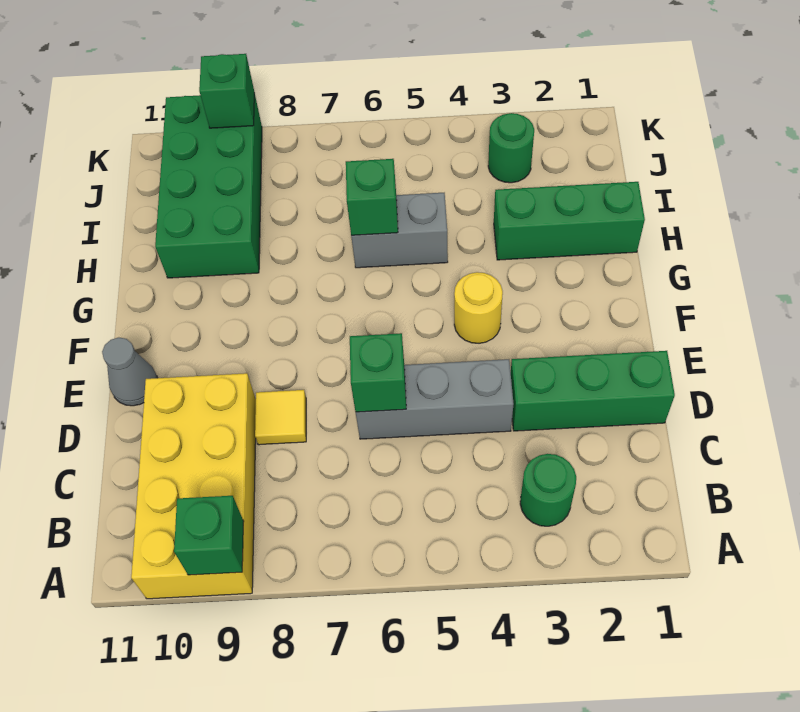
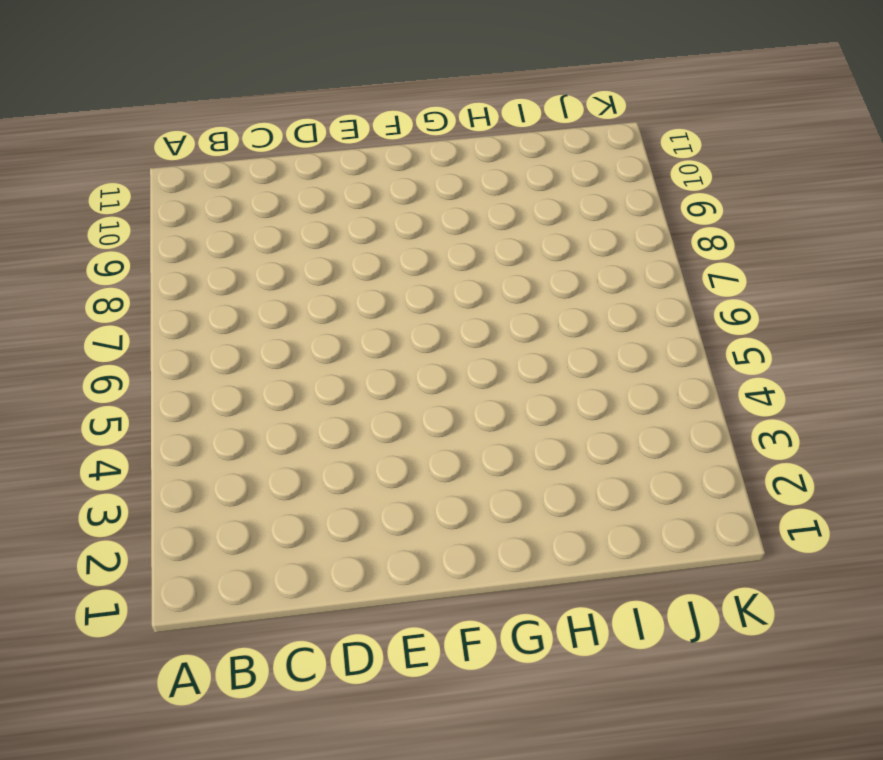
none -> yellow 2x4 brick [131,373,256,599]
none -> green 1x1 round brick [520,454,576,526]
none -> green 1x3 brick [511,351,675,431]

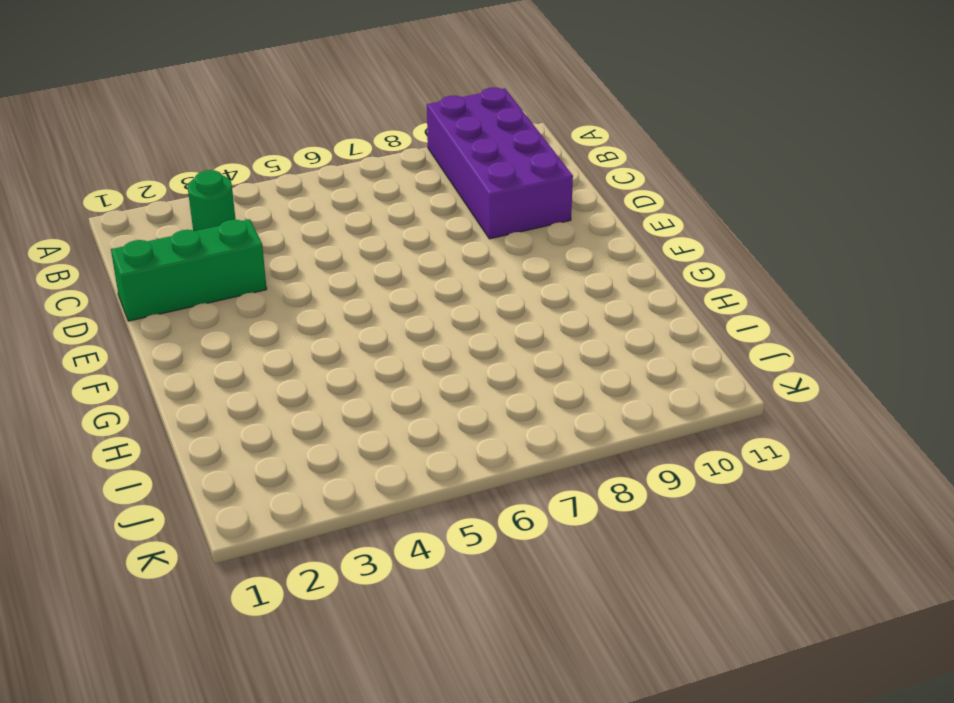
purple 2x4 brick [427,87,573,239] -> yellow 2x4 brick [131,373,256,599]
none -> grey 1x3 brick [356,359,514,439]
none -> yellow 1x1 tile [255,390,306,445]
none -> grey 1x1 cone [102,338,158,406]

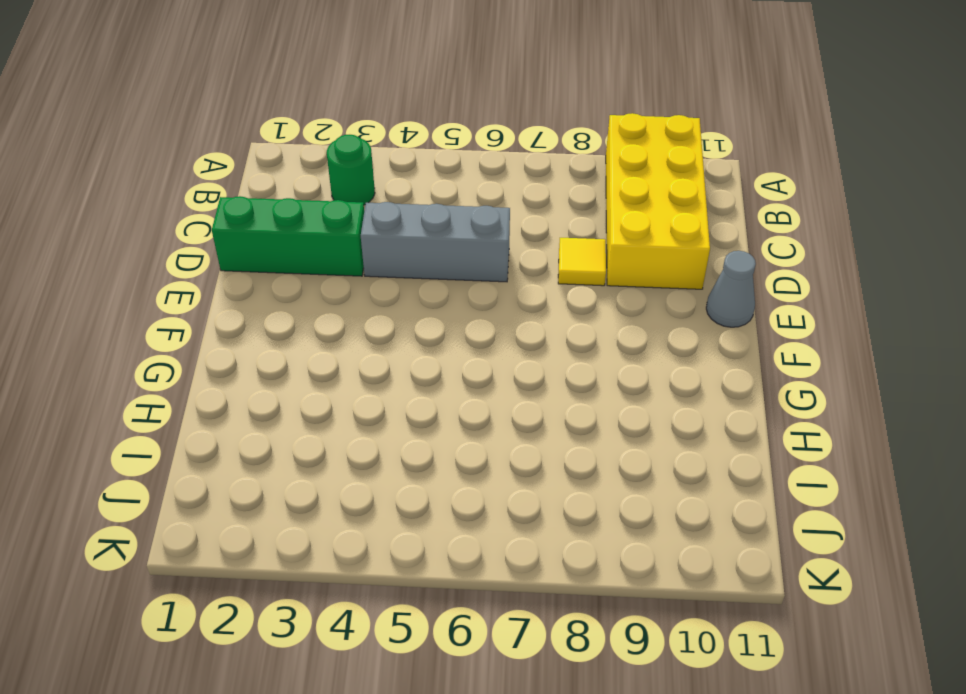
none -> yellow 1x1 round brick [454,272,503,343]
none -> green 1x3 brick [494,182,645,260]
none -> grey 1x2 brick [351,193,448,268]

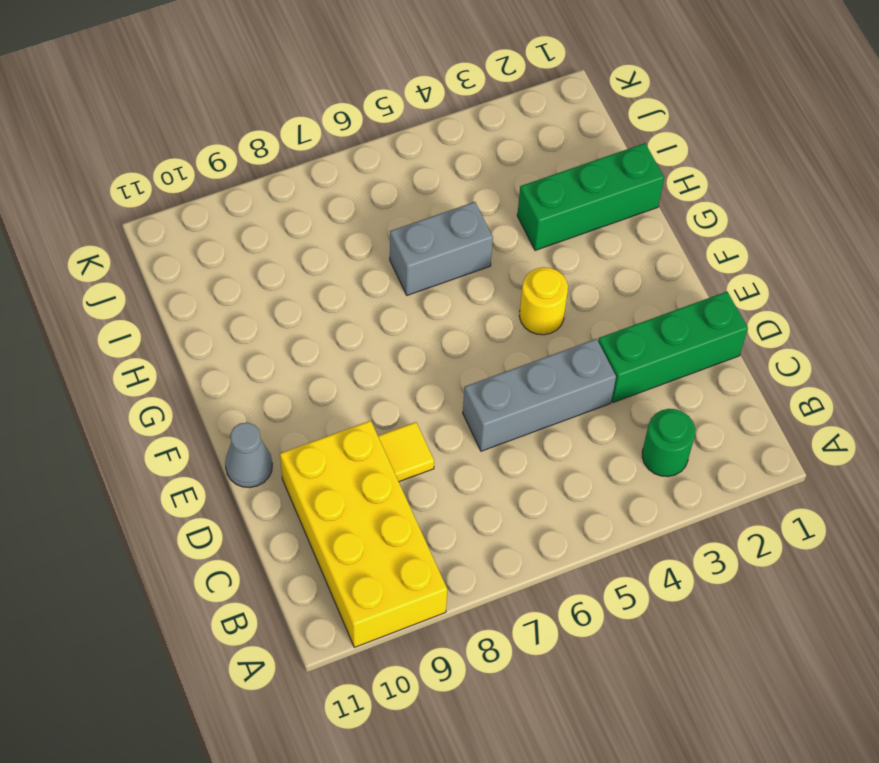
none -> green 2x4 brick [155,94,262,278]
none -> green 1x1 round brick [488,113,534,183]
none -> green 1x1 brick [174,496,244,575]

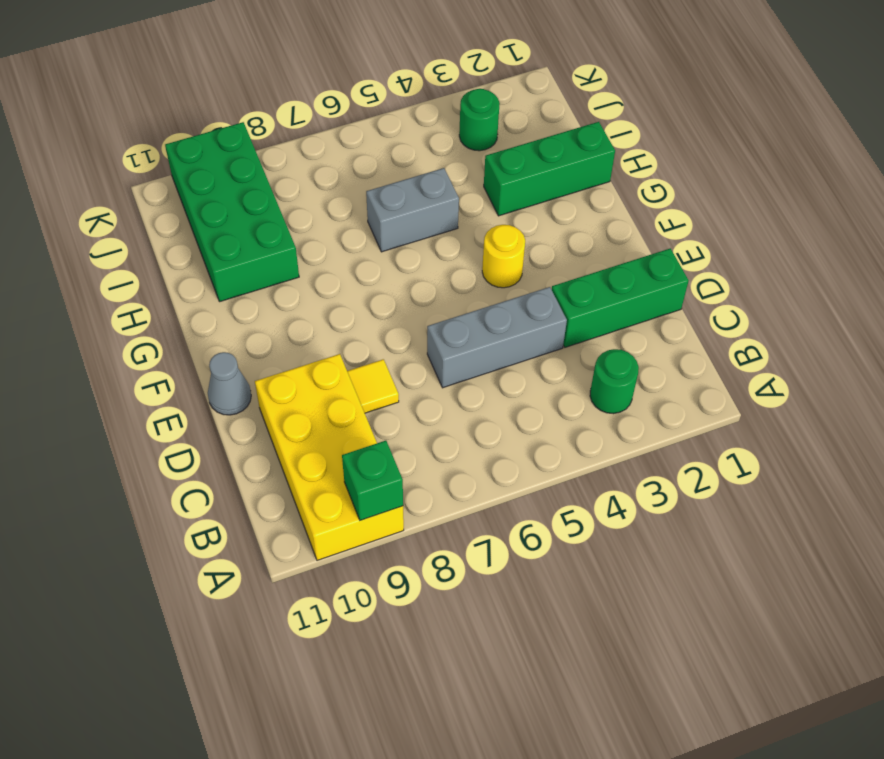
none -> green 1x1 brick [350,333,406,412]
none -> green 1x1 brick [346,159,398,235]
none -> green 1x1 brick [199,54,255,128]

